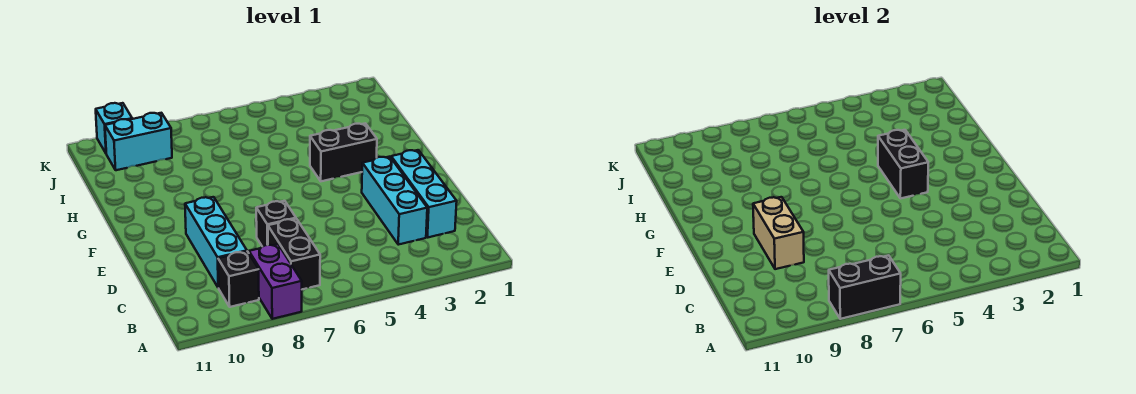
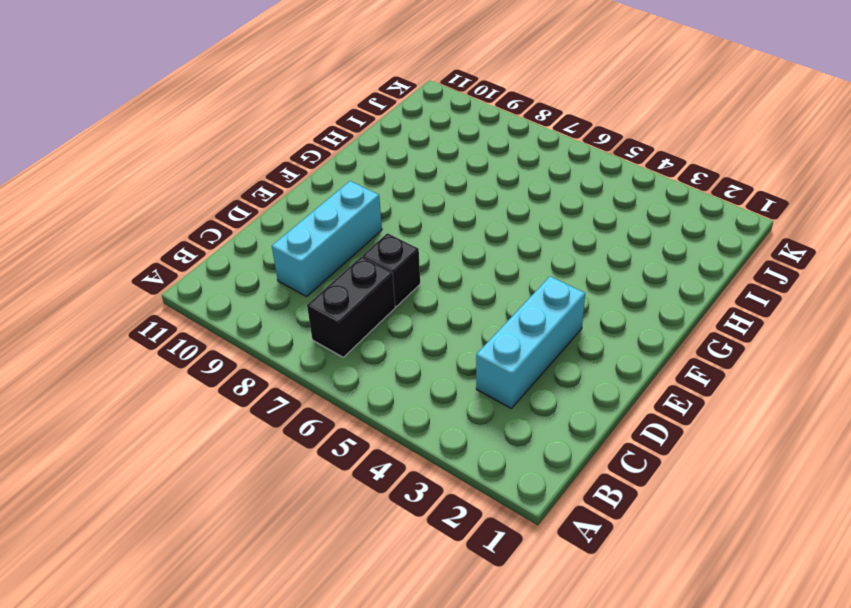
none -> purple 1x2 brick [249,244,302,319]
none -> black 1x1 brick [218,251,259,307]
none -> cyan 1x3 brick [391,150,457,238]

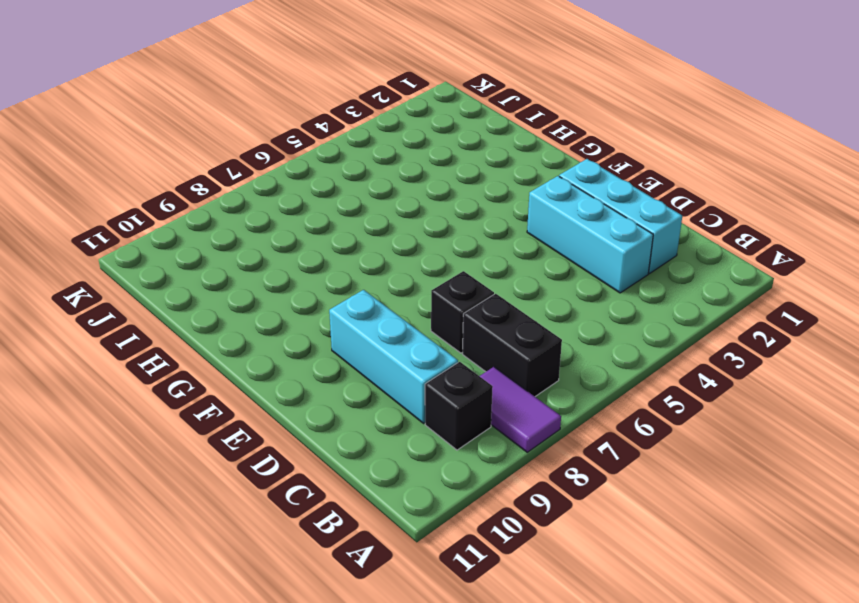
purple 1x2 tile [480,367,561,452] -> purple 1x2 brick [249,244,302,319]
none -> black 1x2 brick [310,123,377,181]
none -> cyan 1x2 brick [105,113,172,170]
none -> cyan 1x1 brick [96,103,132,153]

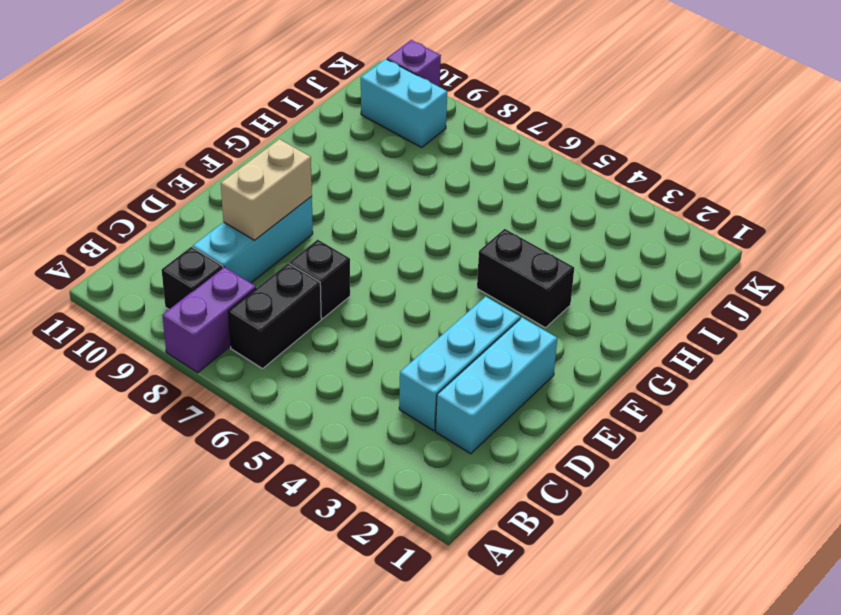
purple 1x1 brick [387,40,441,87] -> cyan 1x1 brick [96,103,132,153]
none -> black 1x2 brick [829,255,901,319]
none -> black 1x2 brick [878,130,928,199]

